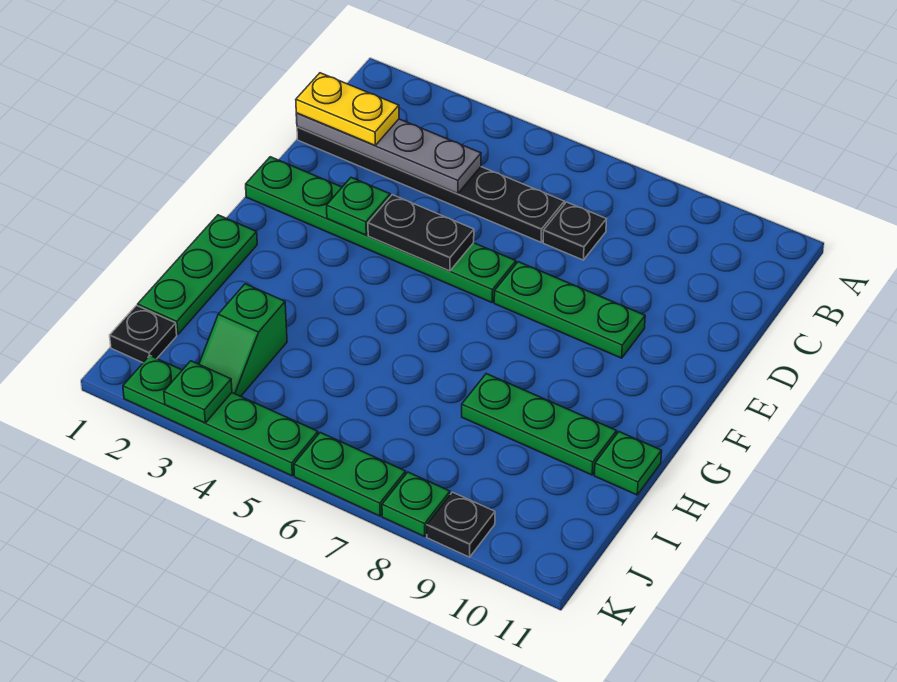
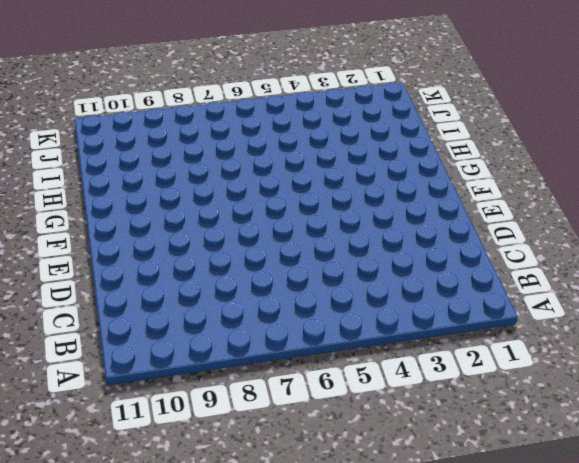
none -> black 1x6 plate [297,127,564,242]
none -> black 1x1 plate [543,202,607,260]
none -> green 1x6 plate [246,157,516,303]

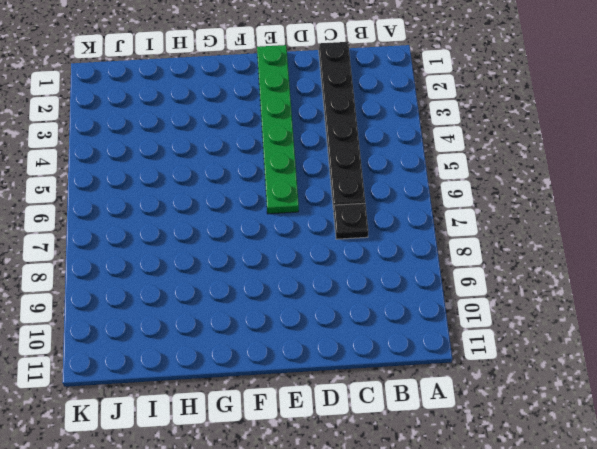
none -> green 1x3 plate [494,262,645,358]
none -> green 1x3 plate [138,215,257,334]
none -> green 1x3 plate [462,374,617,475]

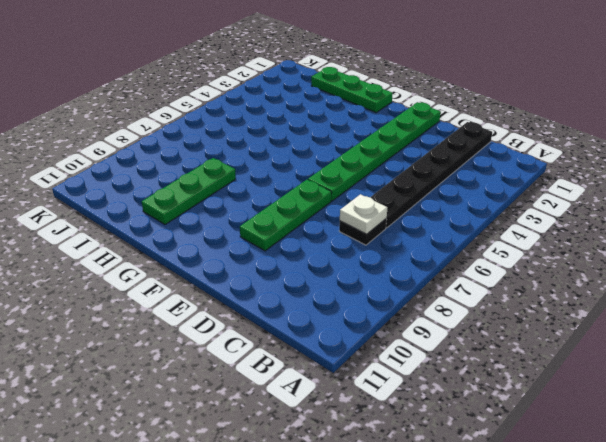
white 1x1 plate [340,194,387,234] -> none
none -> green 1x1 plate [594,432,662,495]
none -> green 1x2 slope [199,284,287,396]
none -> black 1x1 plate [110,306,177,363]

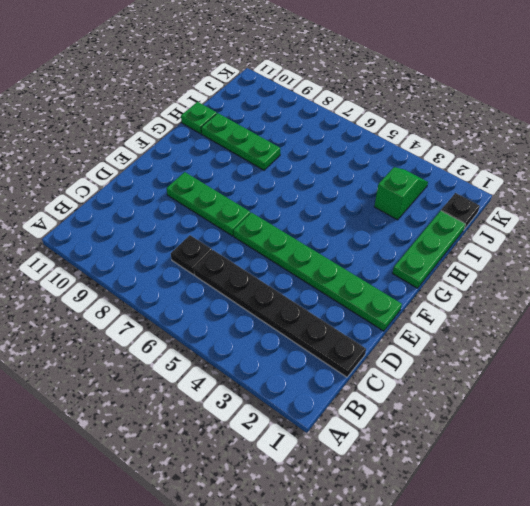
none -> green 1x4 plate [123,356,318,476]
none -> green 1x2 plate [294,433,406,516]
none -> green 1x1 plate [382,472,450,537]

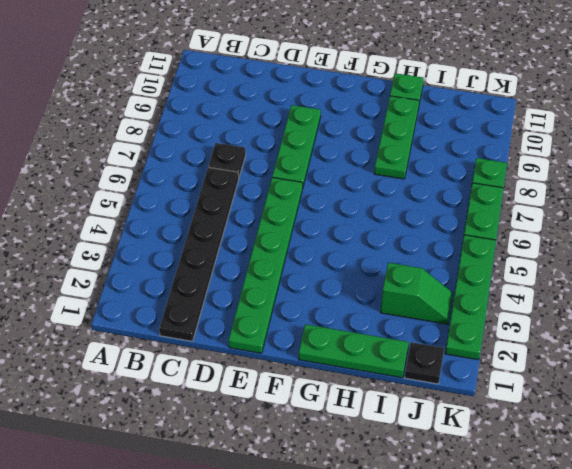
none -> black 1x1 plate [427,492,495,557]
none -> grey 1x4 plate [296,113,481,194]
none -> green 1x1 plate [327,177,390,235]

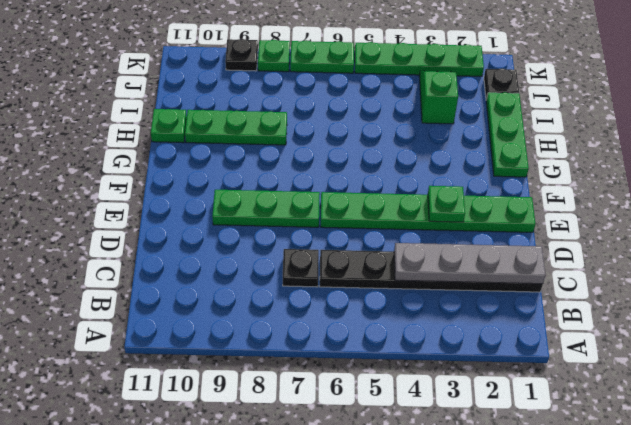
none -> black 1x2 plate [368,195,474,271]
none -> green 1x1 plate [164,361,232,423]
none -> yellow 1x2 plate [296,73,399,145]

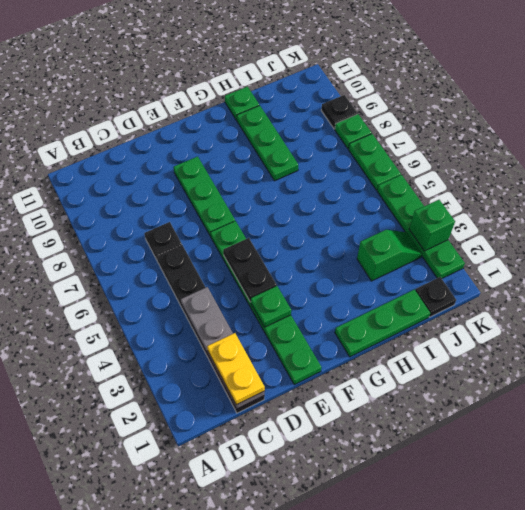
green 1x1 brick [409,200,455,251] -> green 1x1 plate [164,361,232,423]

